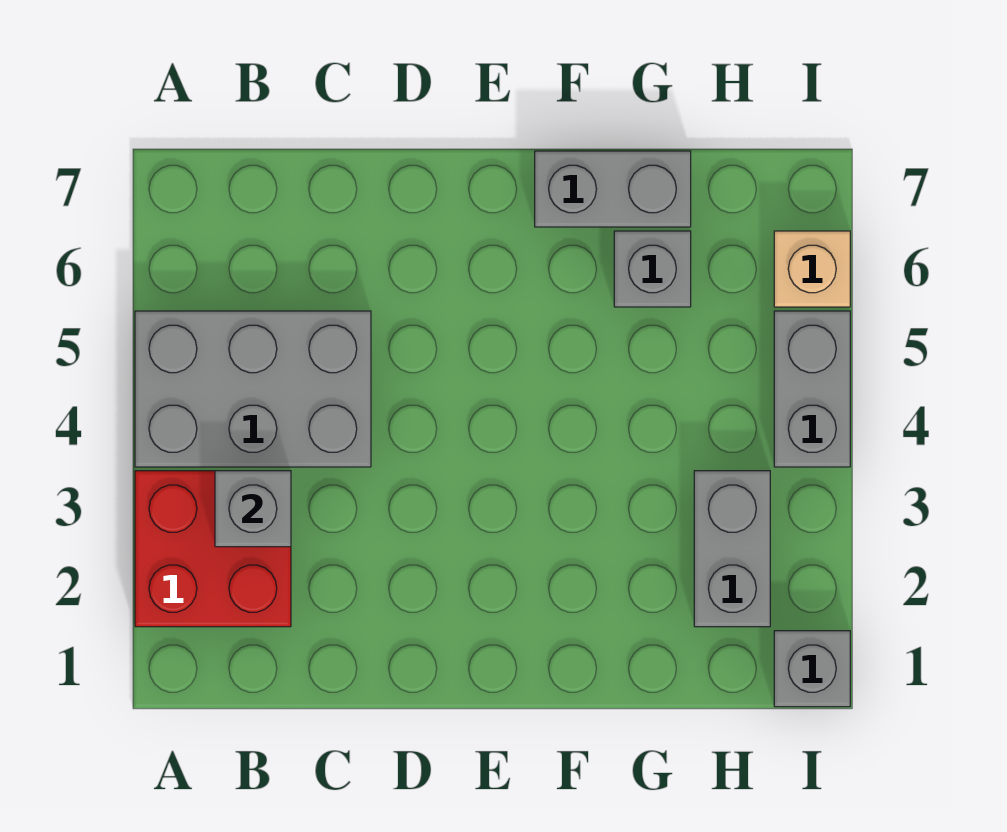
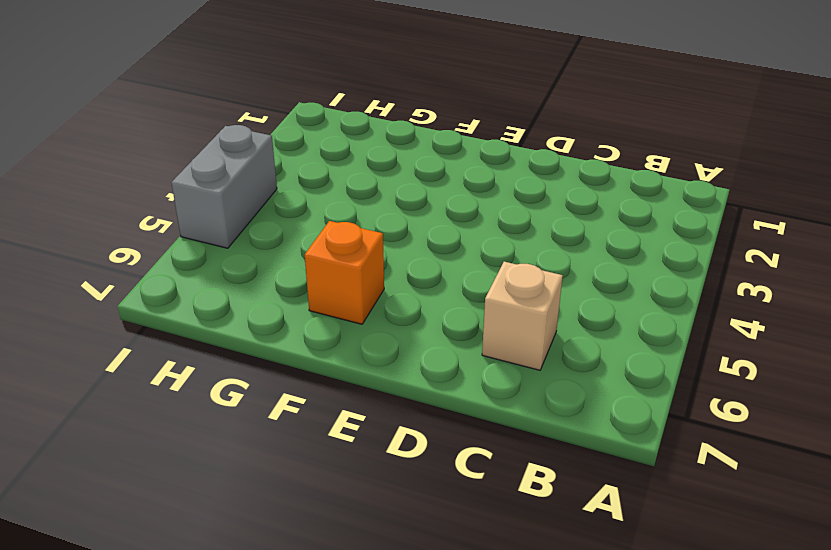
tan 1x1 brick [482,262,563,370] -> tan 1x1 brick moved to [774,231,850,307]
orange 1x1 brick [305,221,384,324] -> none
none -> red 2x2 brick [135,471,291,627]
none -> grey 2x3 brick [135,311,371,467]

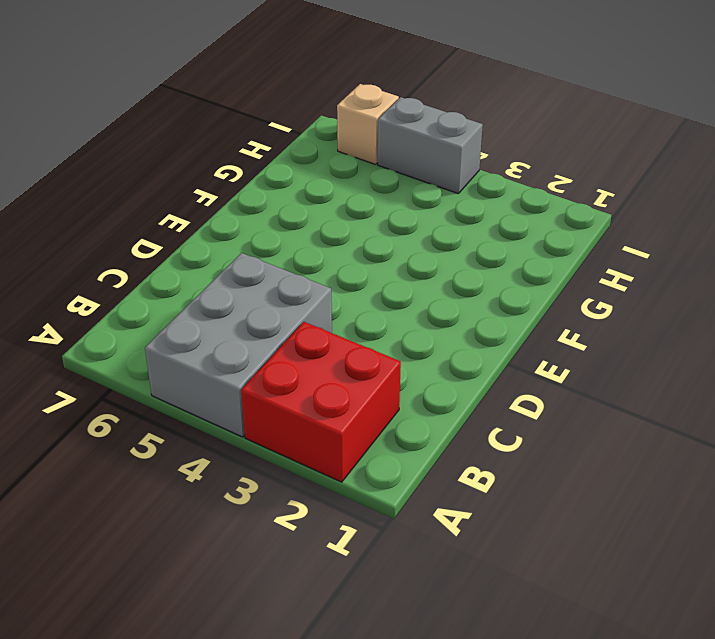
none -> grey 1x2 brick [535,151,691,227]
none -> grey 1x1 brick [614,231,691,307]

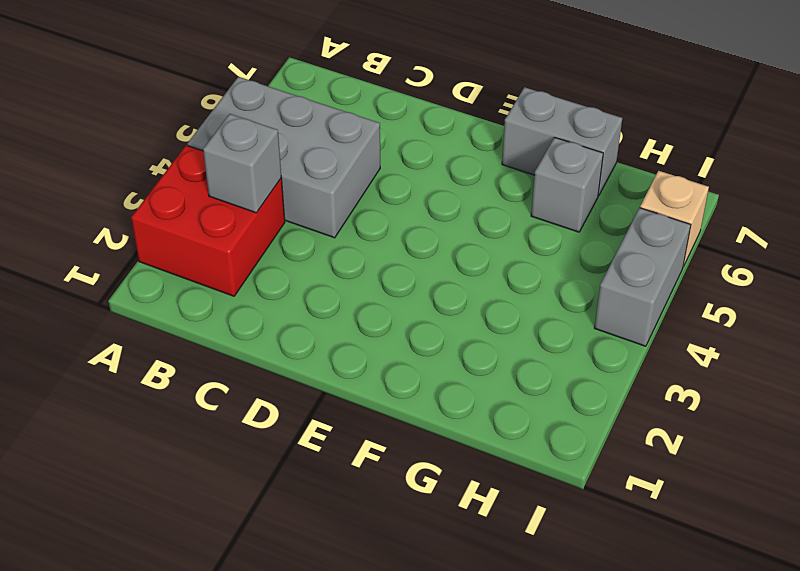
none -> grey 1x2 brick [694,471,770,627]
none -> grey 1x1 brick [774,631,850,707]

